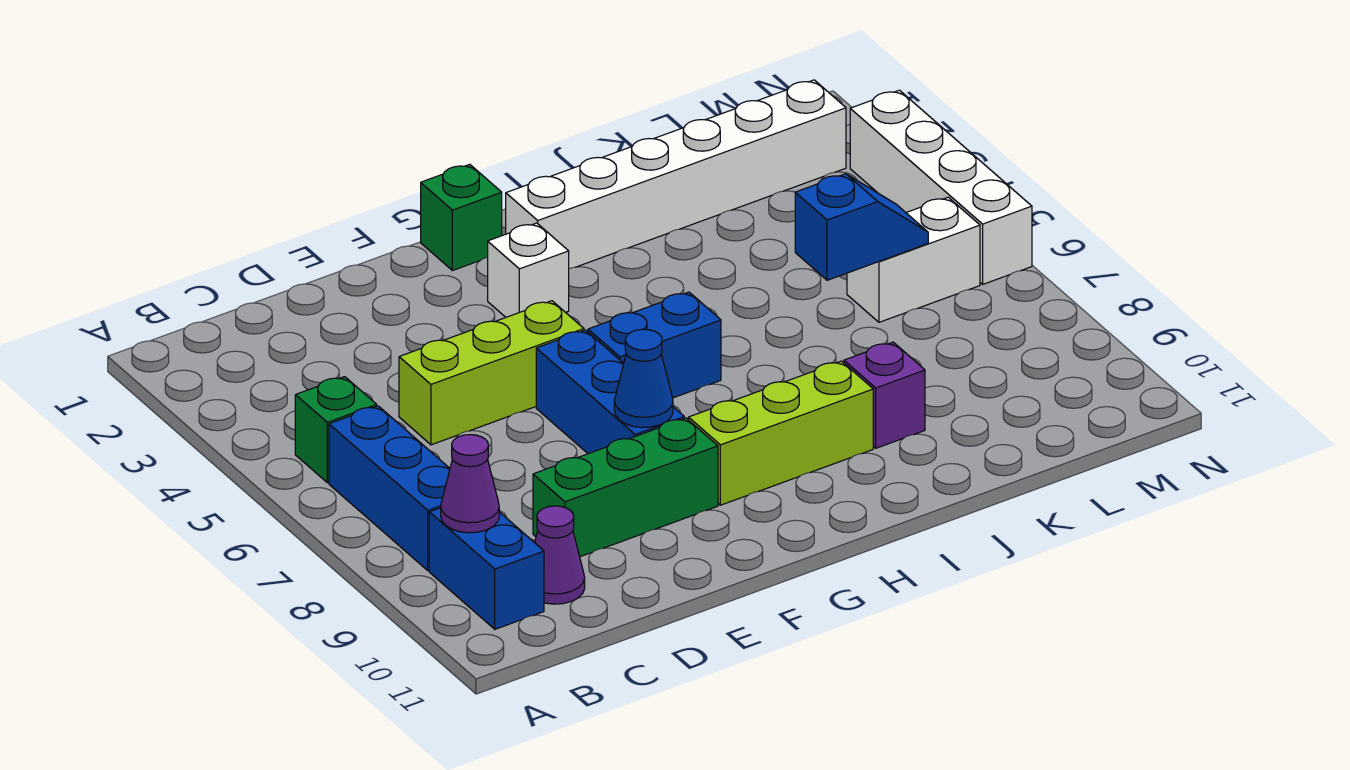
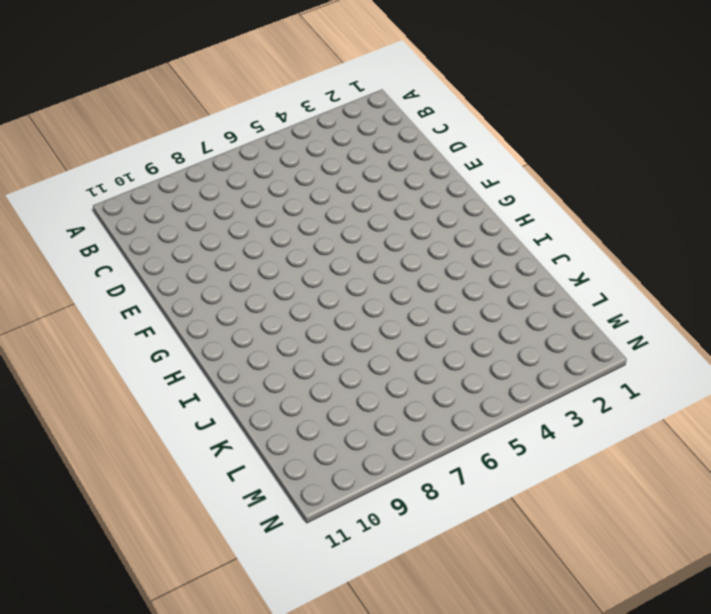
none -> green 1x1 brick [295,377,377,483]
none -> blue 1x3 brick [329,406,450,571]
none -> blue 1x2 brick [429,508,544,629]

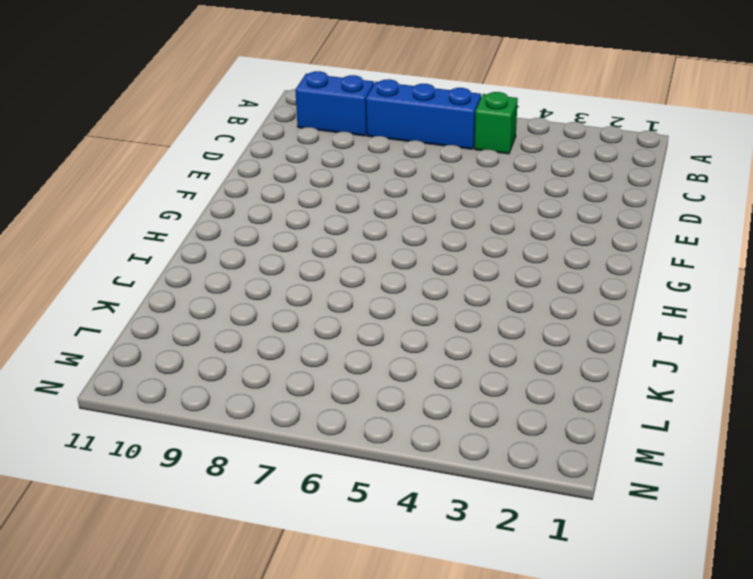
none -> purple 1x1 cone [535,506,585,604]
none -> lime 1x3 brick [399,301,584,445]
none -> green 1x3 brick [533,418,718,557]

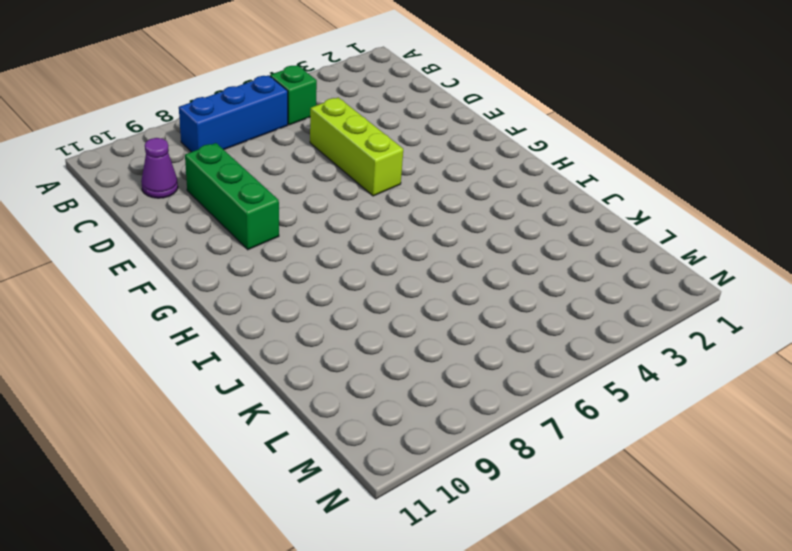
none -> blue 1x2 brick [429,508,544,629]
none -> blue 1x3 brick [536,330,684,454]
none -> green 1x1 brick [421,164,502,271]

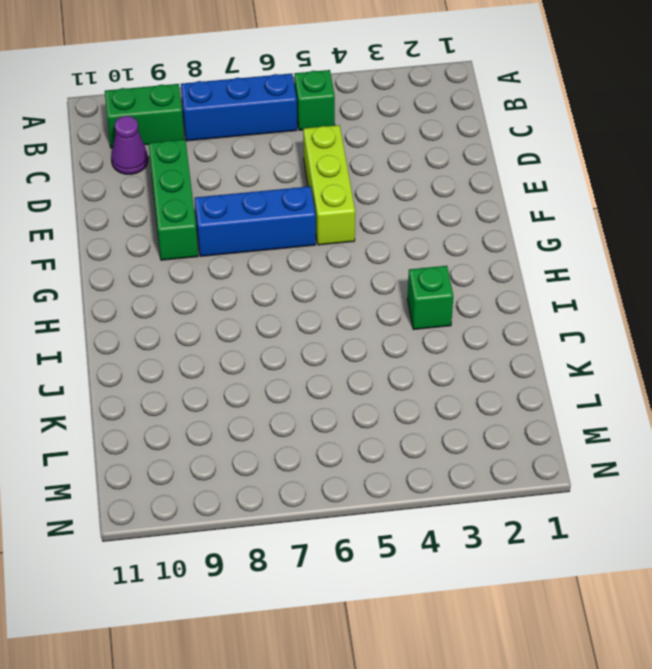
green 1x2 brick [105,84,184,148] -> blue 1x2 brick [429,508,544,629]
green 1x1 brick [407,266,453,330] -> green 1x1 brick moved to [421,164,502,271]
none -> white 1x1 brick [488,223,569,317]
none -> blue 1x2 brick [588,292,721,398]
none -> lime 1x3 brick [688,361,873,505]

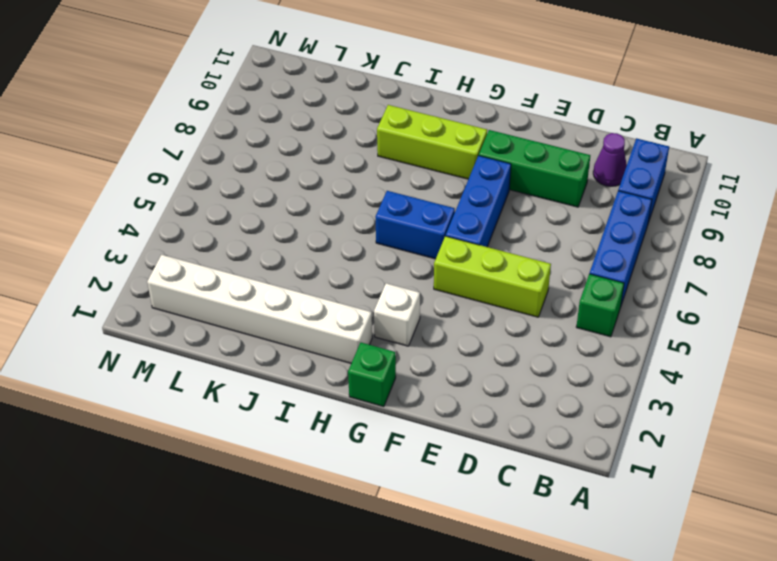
none -> purple 1x1 brick [844,342,925,448]
none -> white 1x2 brick [847,197,980,322]
none -> white 1x4 brick [850,90,1032,284]

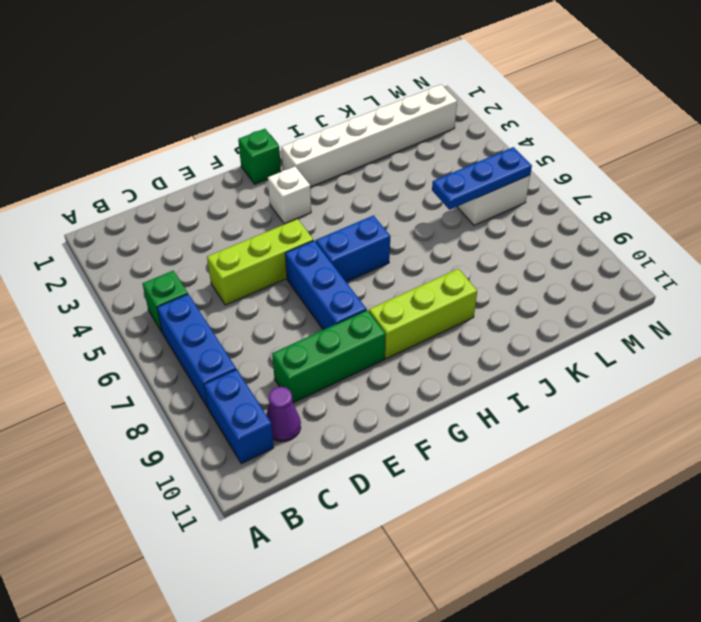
blue 1x3 plate [432,147,532,210] -> blue 1x2 slope [795,174,928,280]
none -> purple 1x1 brick [844,342,925,448]
none -> white 1x4 brick [850,90,1032,284]
none -> purple 1x1 cone [441,435,499,533]

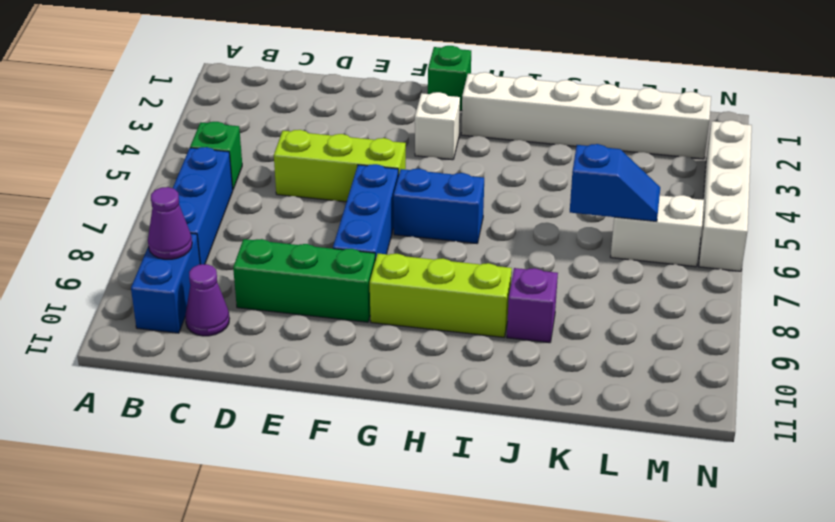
none -> blue 1x1 cone [614,329,673,428]

